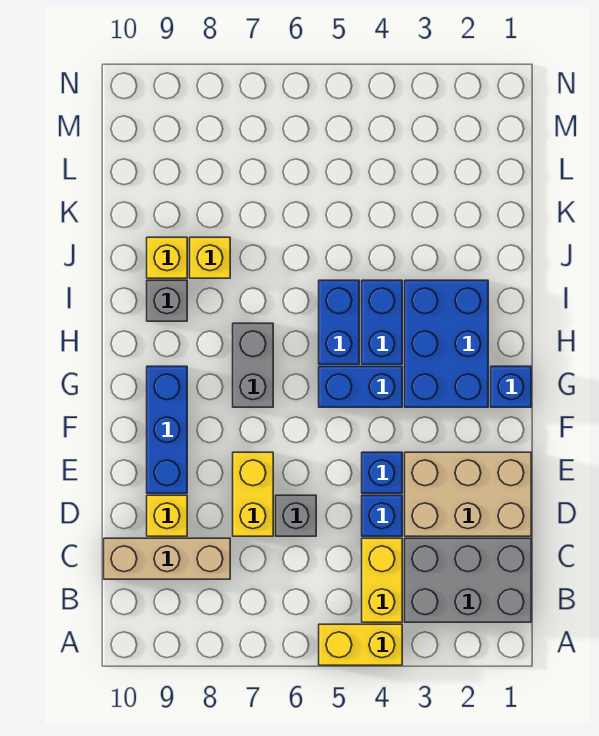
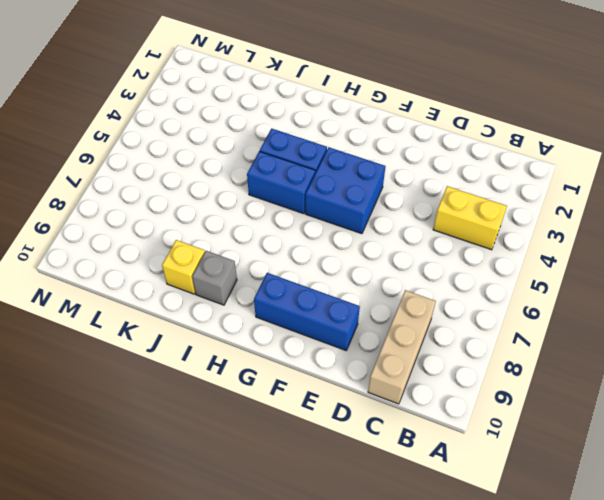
blue 2x2 brick [305,147,385,234] -> blue 1x2 brick [319,366,402,407]
none -> yellow 1x2 brick [319,624,402,665]
none -> grey 2x3 brick [405,538,531,622]
none -> tan 2x3 brick [405,452,531,536]

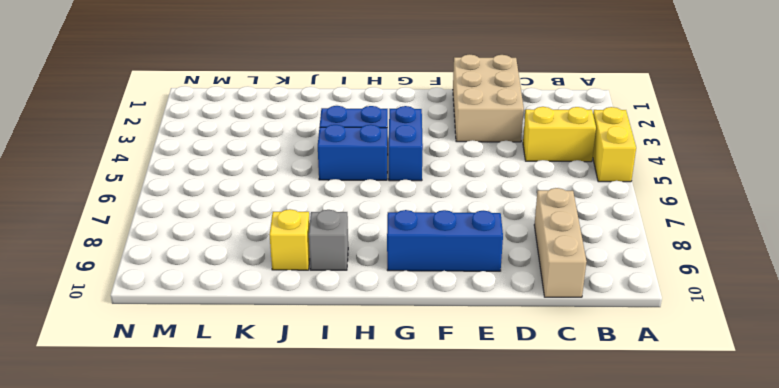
none -> grey 2x3 brick [405,538,531,622]
none -> blue 1x1 brick [362,495,402,536]
none -> grey 1x1 brick [276,495,316,536]

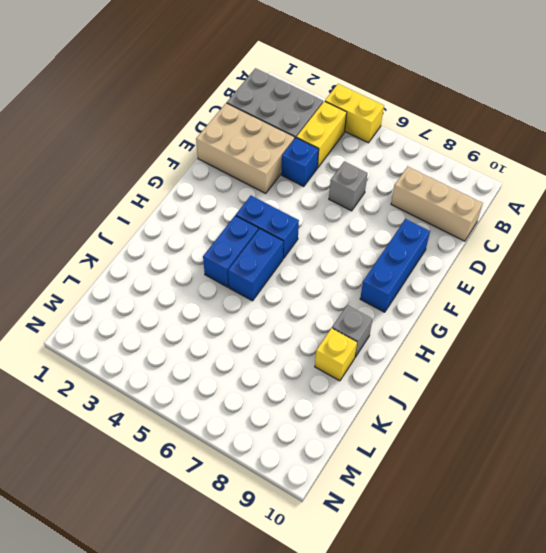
none -> yellow 1x2 brick [233,452,273,536]
none -> yellow 1x1 brick [147,495,187,536]
none -> blue 1x1 brick [362,452,402,493]

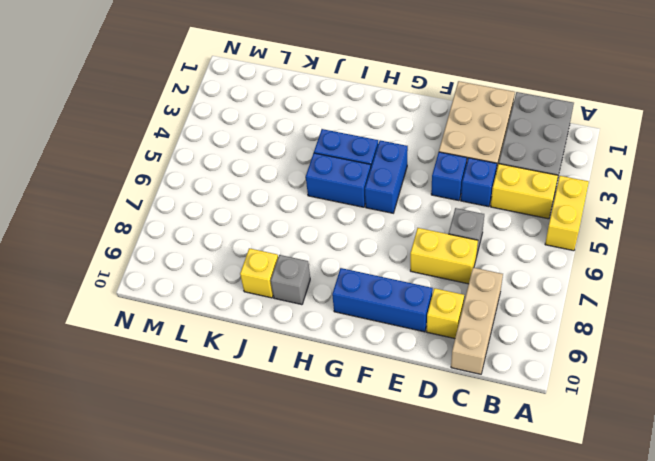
none -> blue 1x1 brick [491,366,531,407]
none -> blue 2x3 brick [405,280,488,407]
none -> grey 1x2 brick [233,323,273,407]

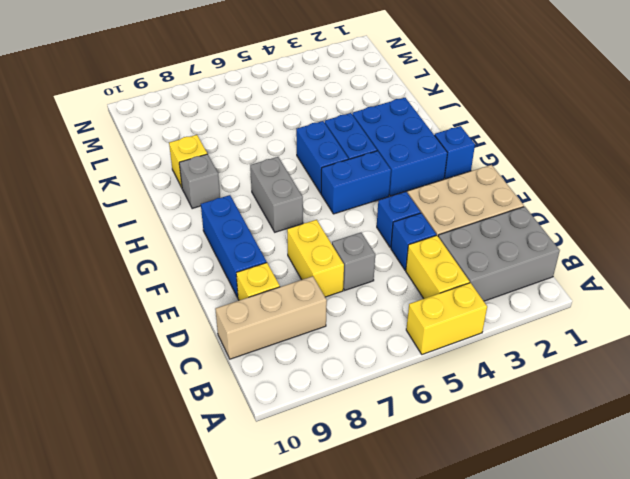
none -> yellow 1x1 brick [190,237,230,278]

